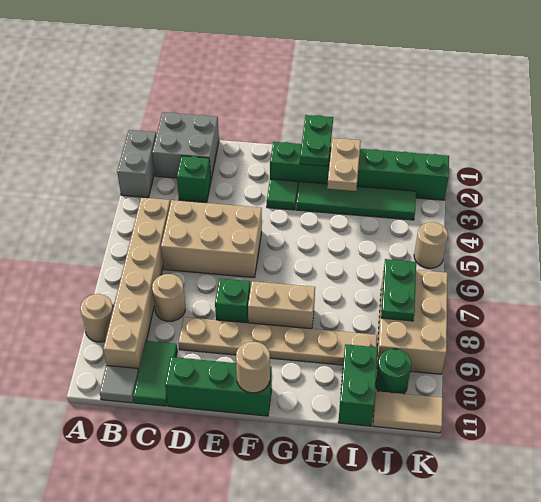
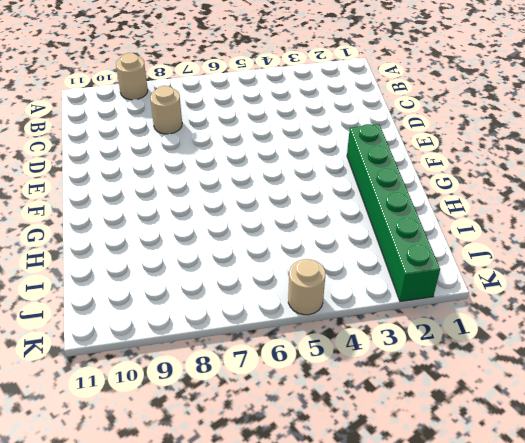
none -> grey 1x2 brick [117,130,156,198]
none -> grey 2x2 brick [152,112,219,179]
none -> tan 1x6 brick [103,197,170,372]

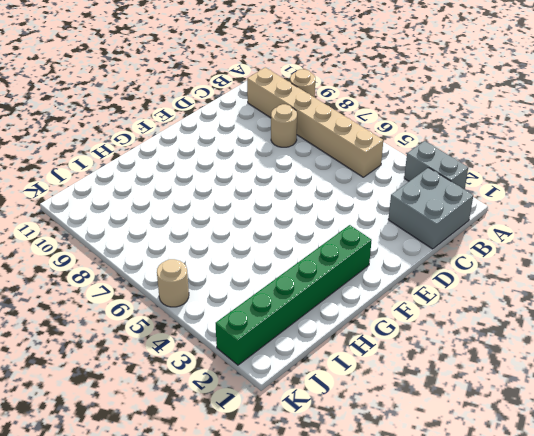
none -> grey 1x1 tile [100,365,138,403]
none -> green 1x1 brick [177,156,211,203]
none -> tan 2x3 brick [161,200,262,278]

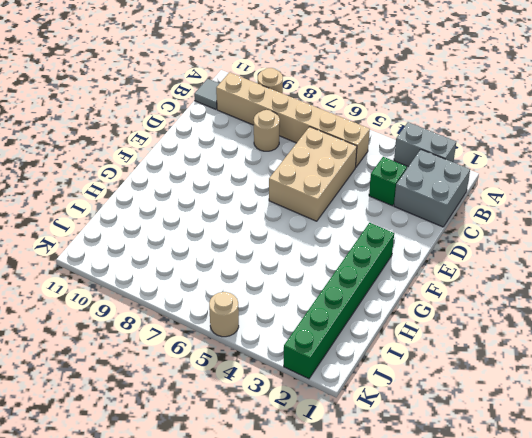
none -> green 1x2 tile [133,341,177,406]
none -> tan 1x6 plate [178,317,377,365]
none -> green 1x3 brick [165,357,272,416]

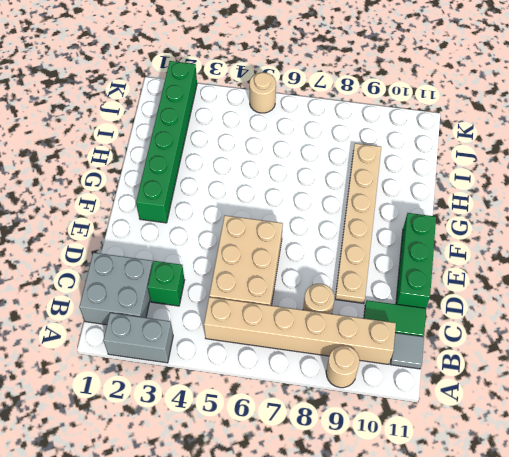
none -> green 1x1 brick [215,278,250,323]
none -> green 1x1 tile [267,179,298,210]
none -> tan 1x2 brick [248,281,315,329]

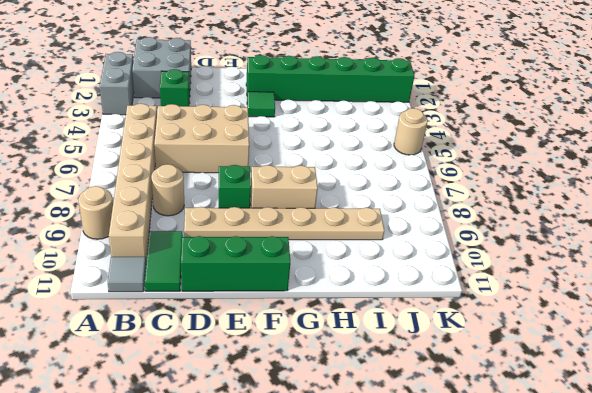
none -> green 1x4 tile [296,182,416,220]
none -> green 1x2 brick [338,344,378,426]
none -> tan 2x3 brick [376,270,448,374]

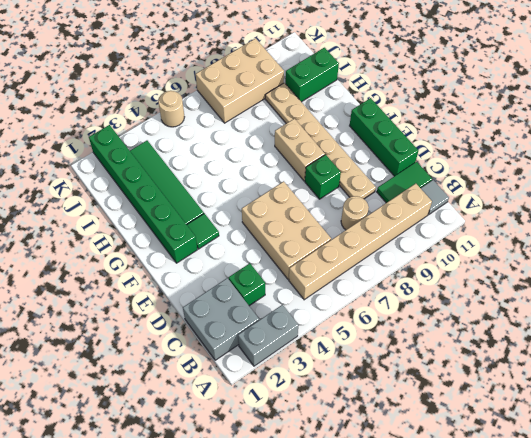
none -> tan 1x1 round brick [80,294,113,342]
none -> green 1x1 round brick [375,349,411,394]
none -> tan 1x2 tile [373,391,443,433]

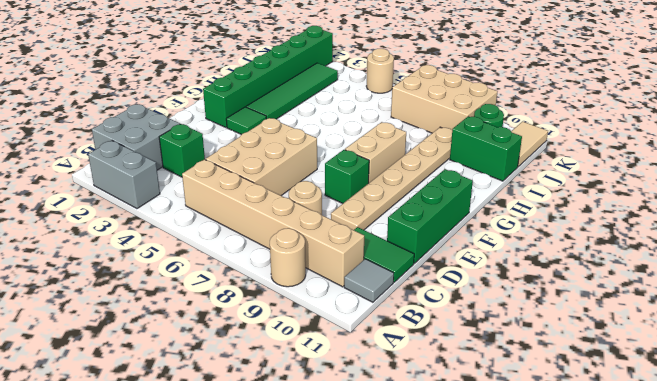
none -> tan 1x1 round brick [236,342,270,393]
none -> green 1x2 plate [300,115,333,166]
none -> tan 1x2 plate [327,138,361,191]

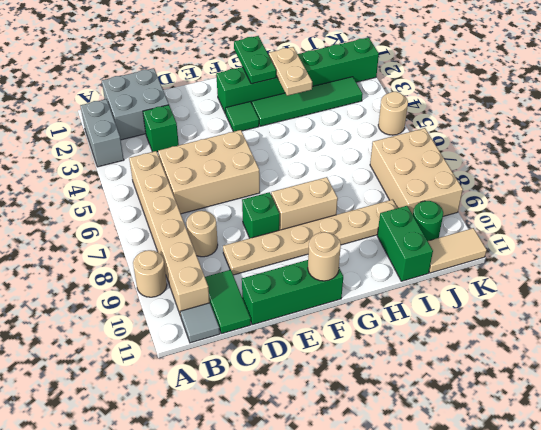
none -> green 1x2 plate [381,259,416,321]

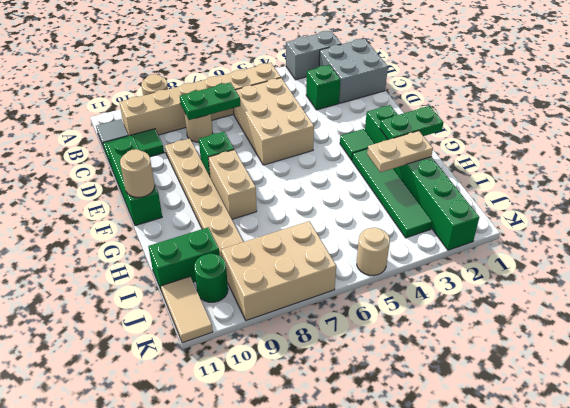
green 1x2 plate [180,82,240,120] -> green 1x2 plate moved to [381,259,416,321]

